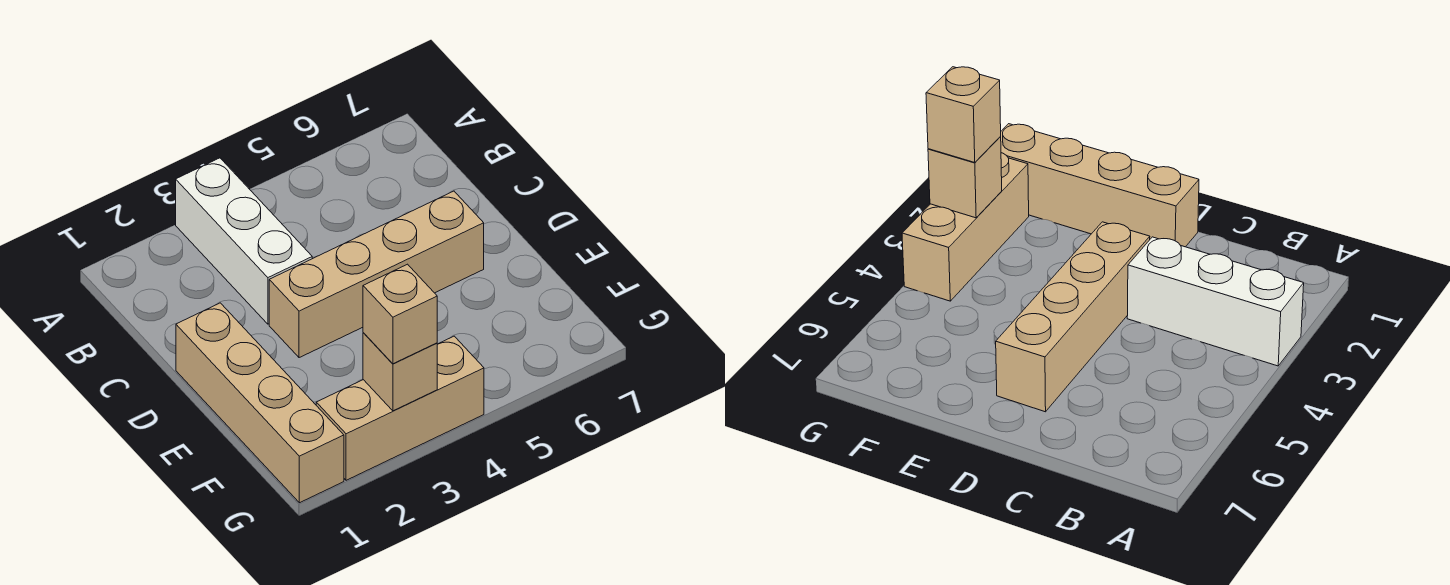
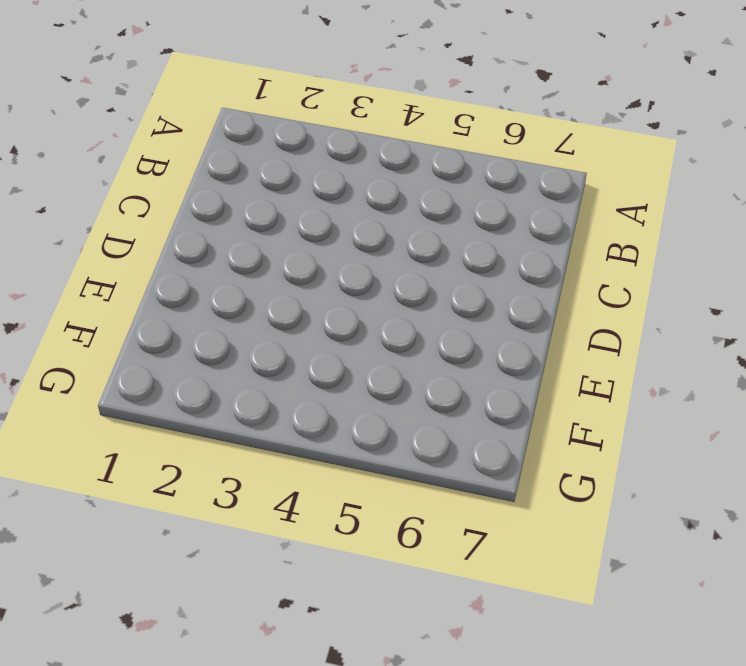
none -> white 1x3 brick [176,158,312,324]
none -> tan 1x4 brick [176,303,344,503]

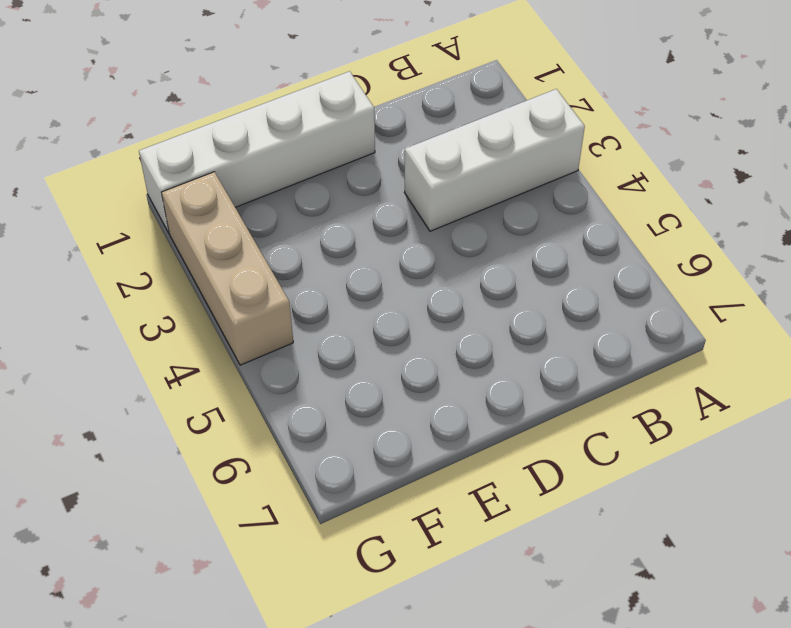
white 1x4 brick [139,71,375,233] -> tan 1x4 brick [176,303,344,503]
none -> tan 1x4 brick [269,191,484,358]
none -> tan 1x1 brick [363,333,437,411]

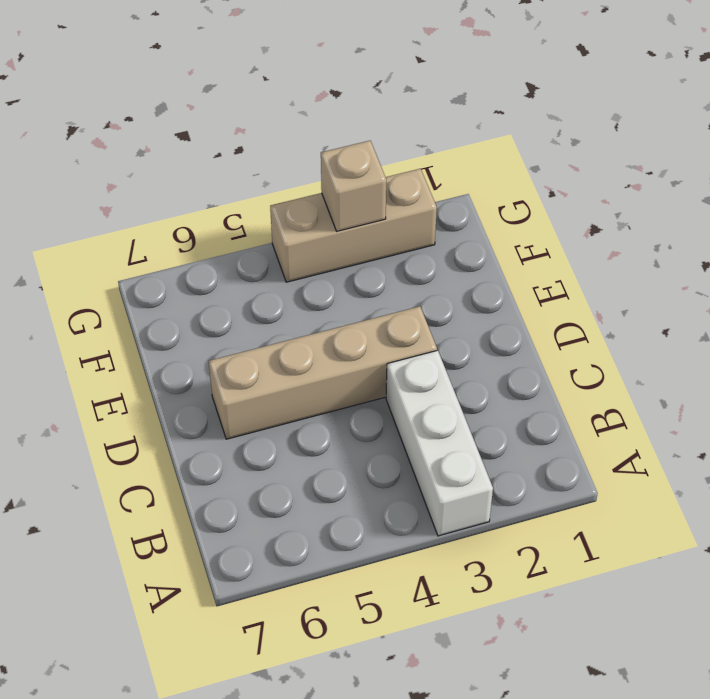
none -> tan 1x4 brick [176,303,344,503]
none -> tan 1x1 brick [363,264,437,364]

